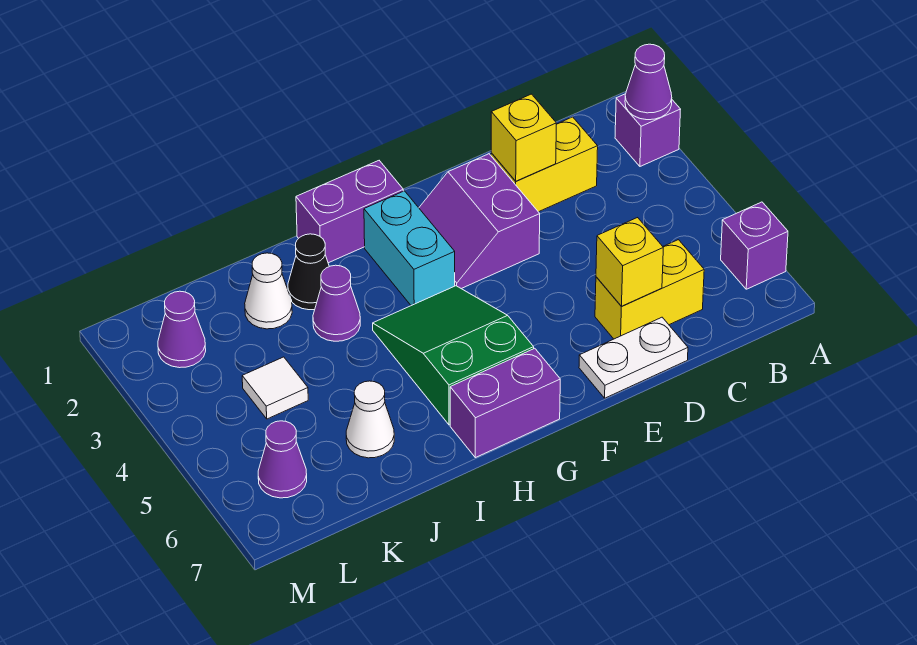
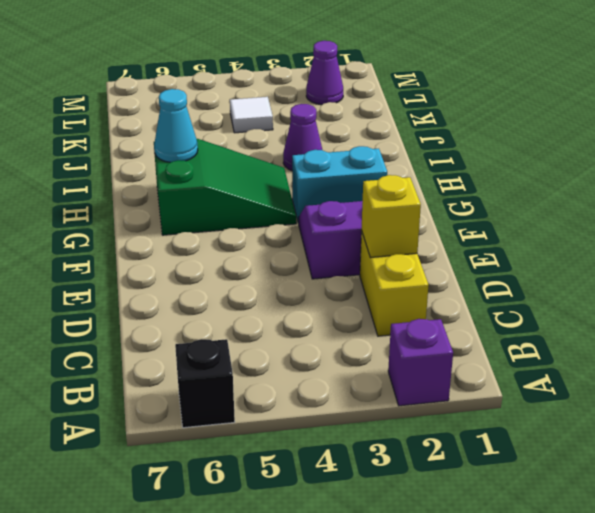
black 1x1 brick [175,339,235,428] -> purple 1x1 brick [721,202,788,289]
cyan 1x1 cone [154,89,198,162] -> none
none -> yellow 1x2 brick [595,240,704,339]
none -> white 1x2 plate [579,317,688,398]
none -> purple 1x2 brick [296,161,403,263]

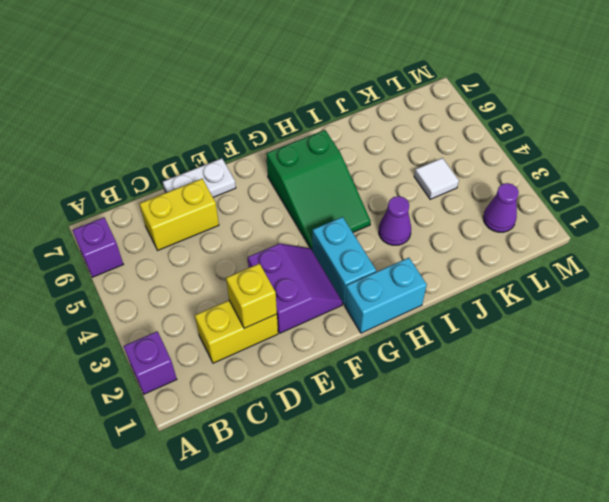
cyan 1x2 brick [345,258,427,333] -> purple 1x2 brick [296,161,403,263]
none -> purple 1x2 brick [450,348,560,458]
none -> black 1x1 cone [288,234,329,310]
none -> white 1x1 cone [245,253,292,329]

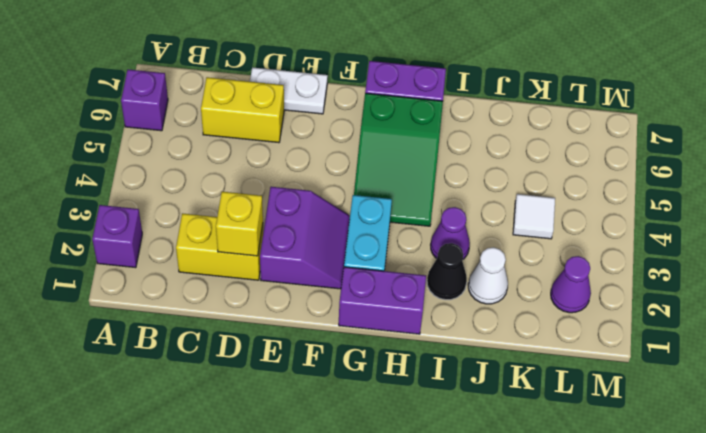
none -> white 1x1 cone [346,381,394,458]
none -> purple 1x1 cone [258,421,307,498]
none -> purple 1x1 cone [625,44,672,120]

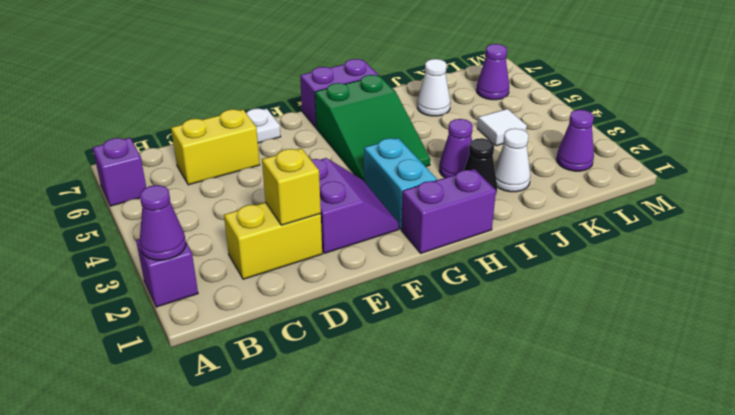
none -> yellow 1x1 brick [596,218,663,306]

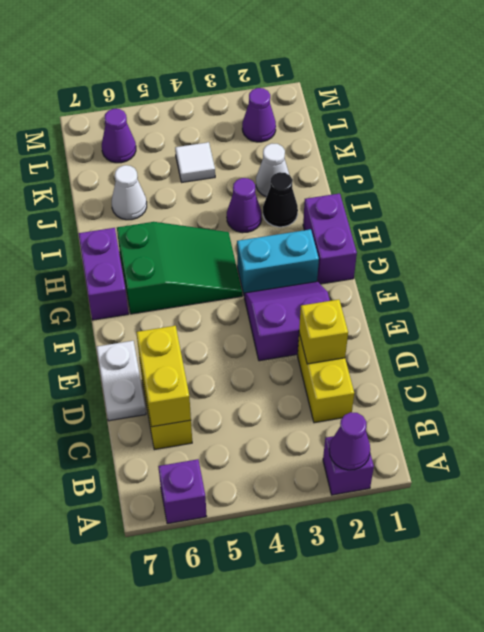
yellow 1x2 brick [136,326,191,427] -> yellow 1x1 brick [596,218,663,306]

